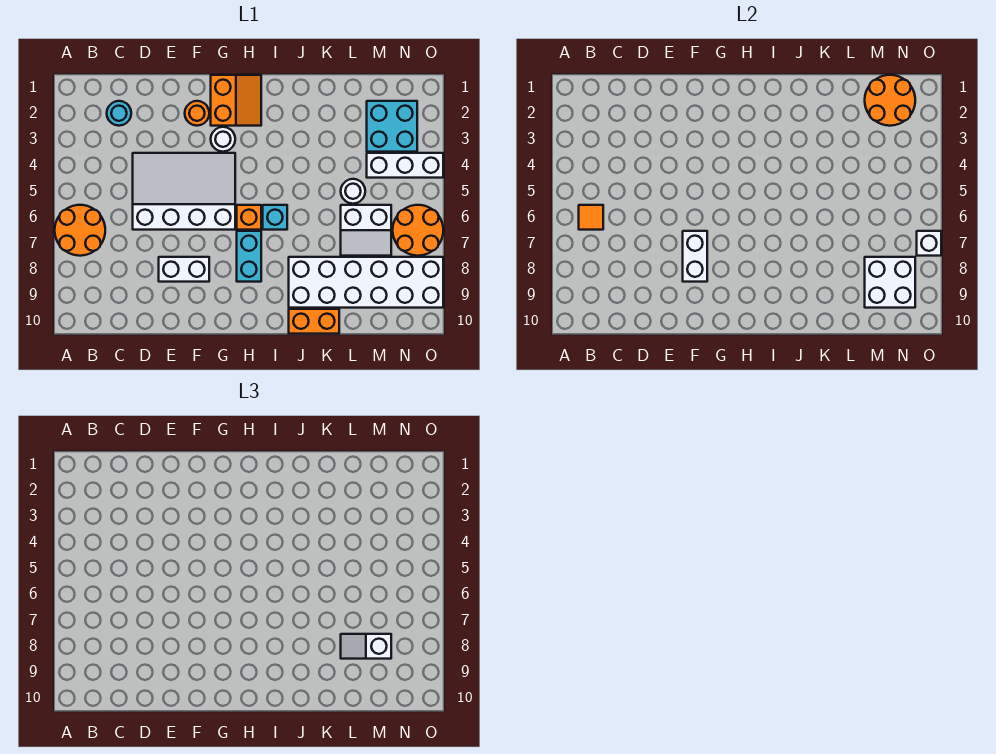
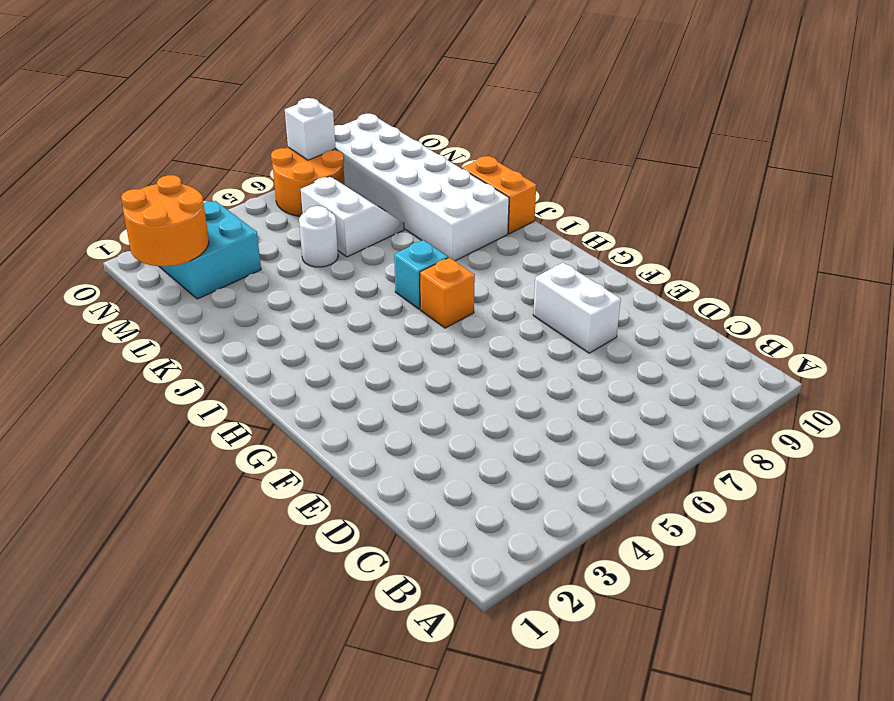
none -> orange 2x2 round brick [55,205,105,256]
none -> cyan 1x1 round brick [107,101,131,126]
none -> white 3x4 slope [133,153,235,230]

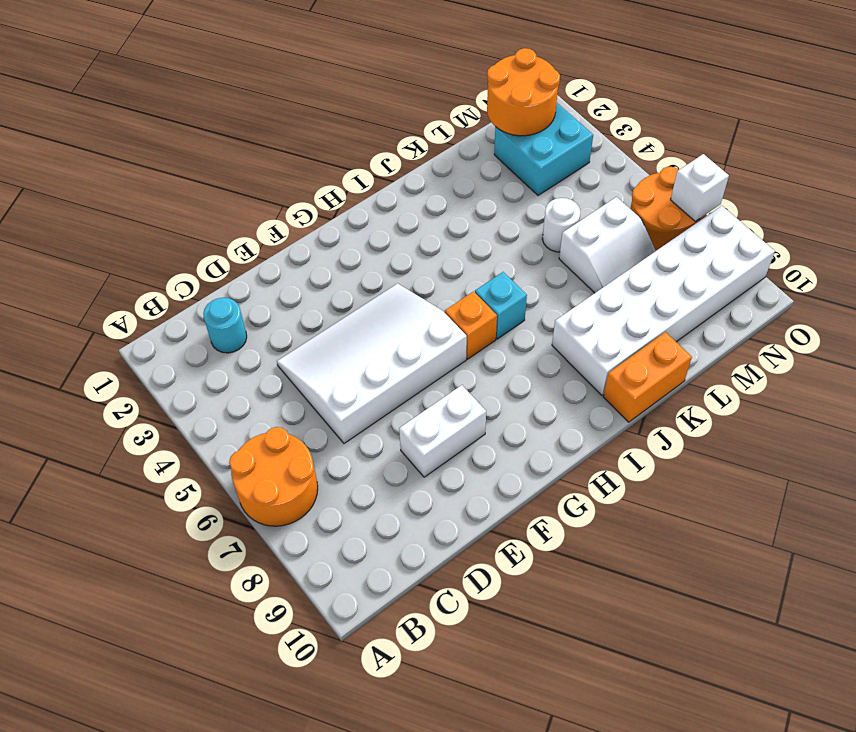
none -> orange 1x1 round brick [185,101,209,126]
none -> orange 2x2 slope [211,75,261,126]
none -> white 1x1 round brick [211,127,235,152]

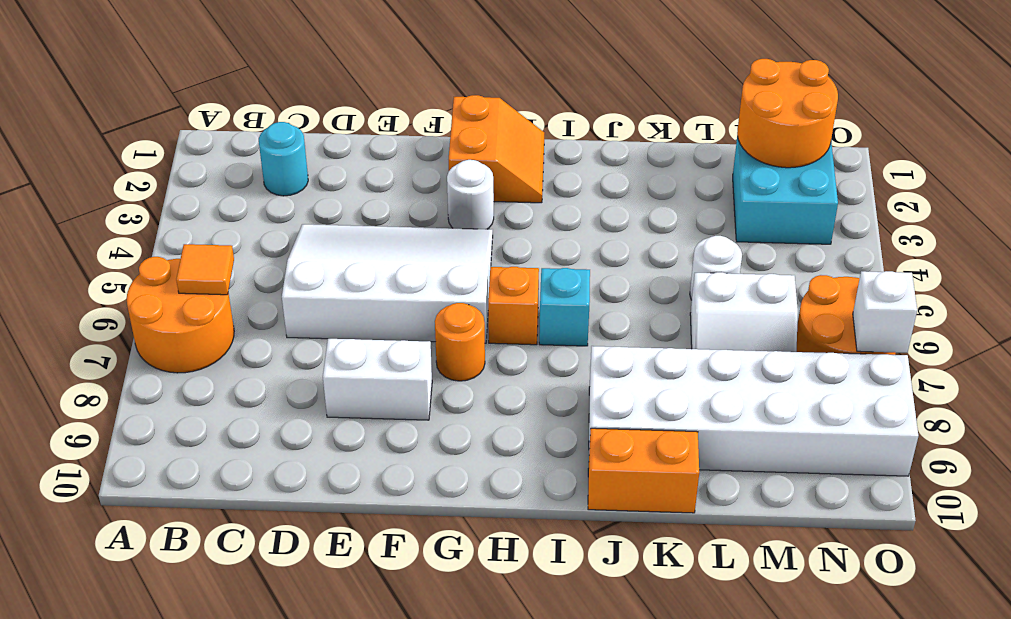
orange 1x1 round brick [435,303,485,381] -> orange 1x1 round brick moved to [185,101,209,126]
none -> cyan 1x2 brick [237,231,261,282]
none -> white 1x3 brick [367,153,443,178]
none -> white 1x2 brick [683,231,707,282]

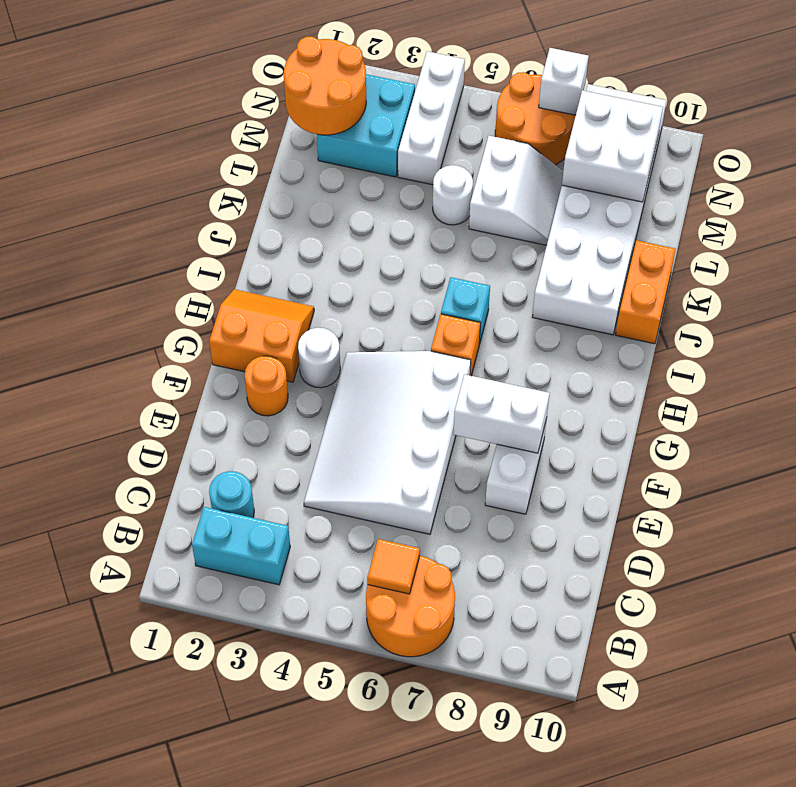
cyan 1x2 brick [192,507,290,585] -> cyan 1x2 brick moved to [237,231,261,282]
none -> white 1x2 slope [341,634,391,659]

